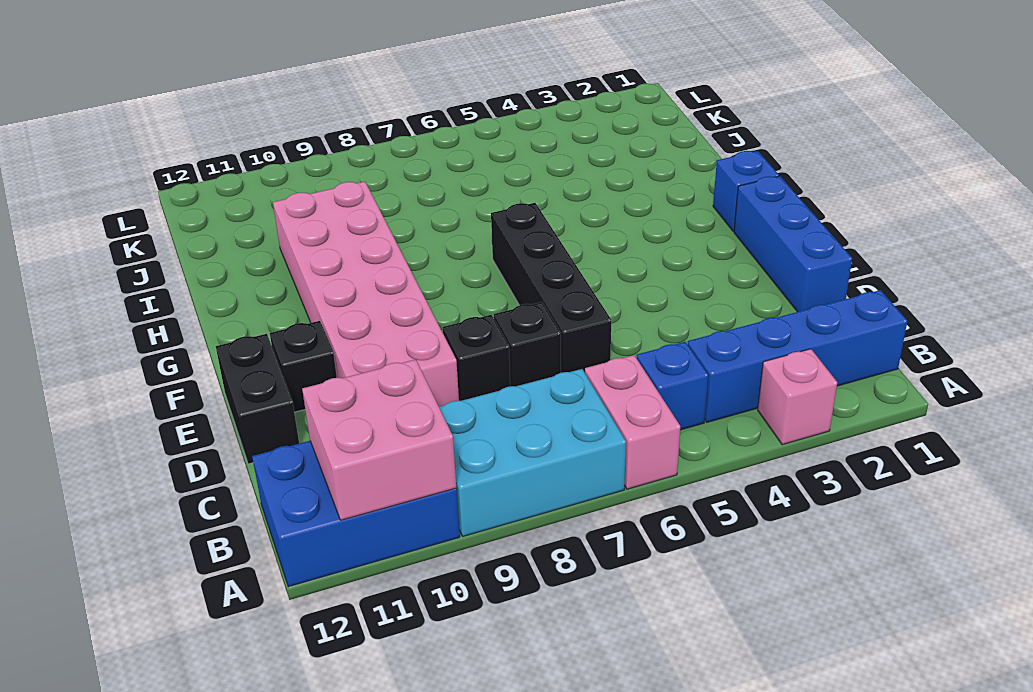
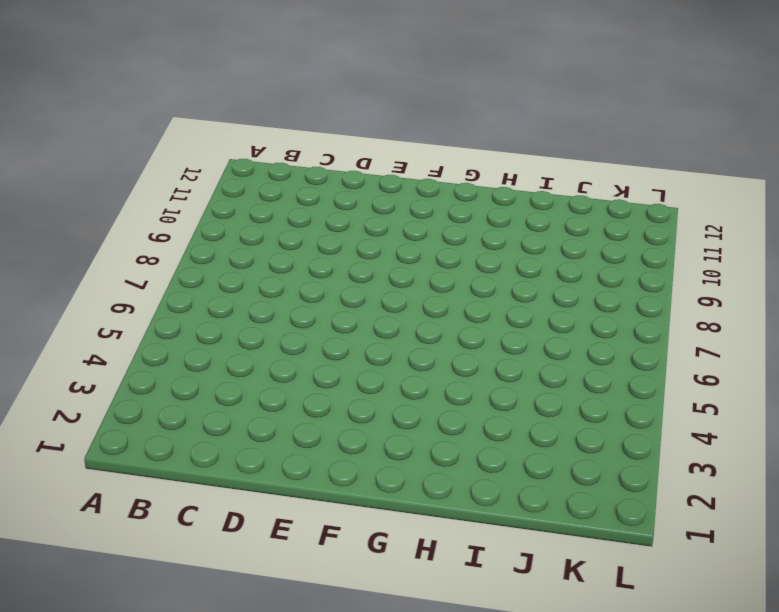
none -> pink 1x1 brick [758,349,837,445]
none -> pink 1x2 brick [585,355,680,489]
none -> cyan 2x3 brick [439,369,626,536]

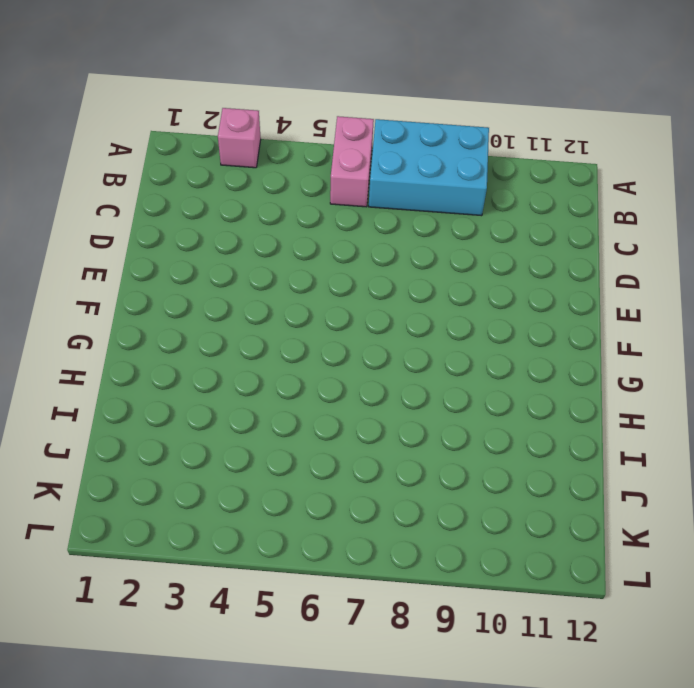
none -> blue 2x3 brick [252,441,460,587]
none -> blue 1x4 brick [688,290,907,422]
none -> blue 1x1 brick [637,342,708,430]

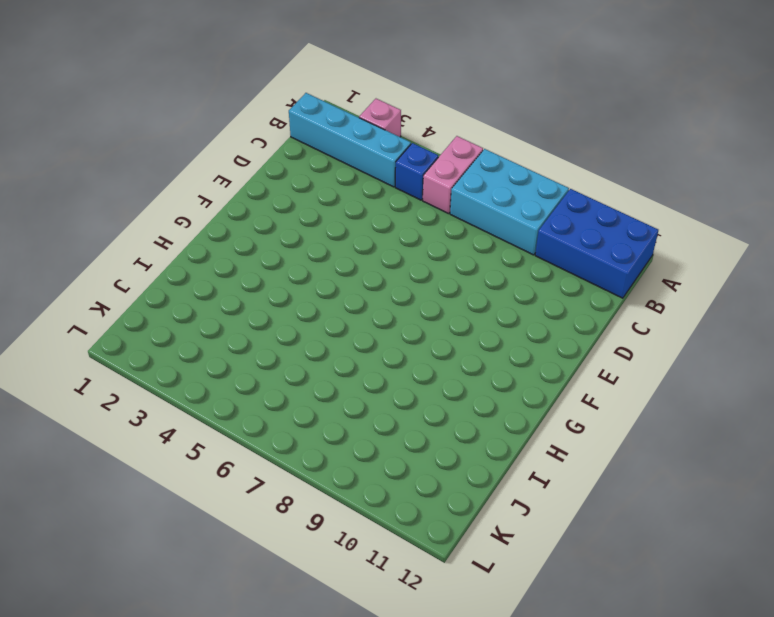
cyan 1x4 brick [289,93,411,187] -> blue 1x4 brick [688,290,907,422]
none -> blue 1x3 brick [734,176,852,312]
none -> black 1x4 brick [491,203,611,373]
none -> black 1x1 brick [494,302,561,386]

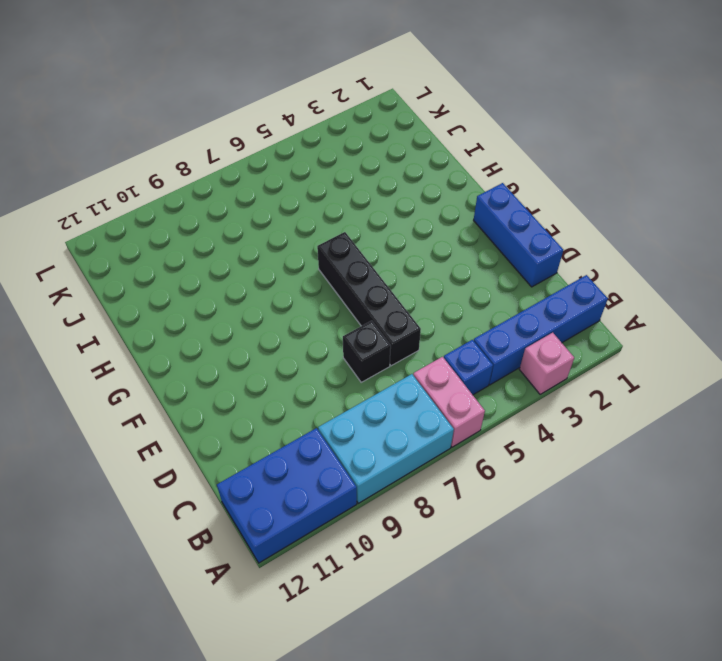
none -> black 1x1 brick [443,315,510,401]
none -> pink 2x6 brick [273,182,459,407]
none -> black 1x2 brick [216,334,299,464]

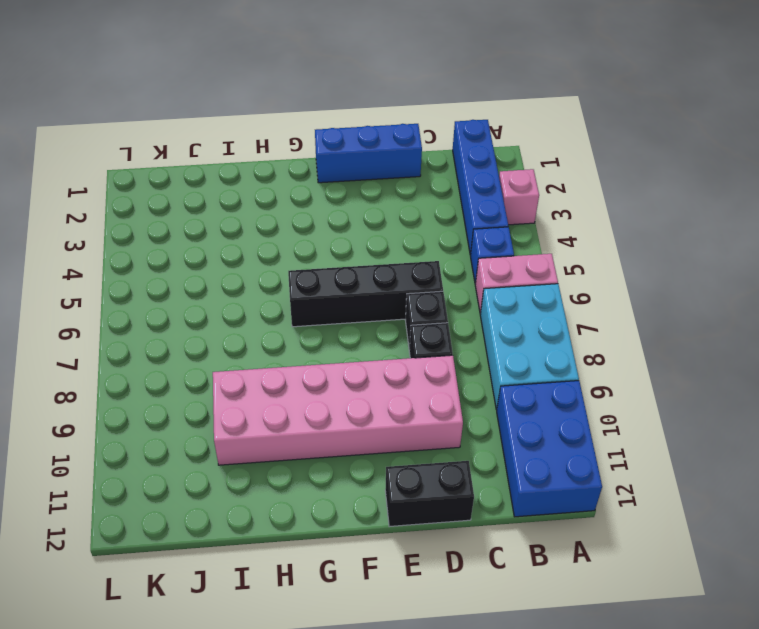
none -> black 1x1 brick [270,321,337,412]
none -> blue 1x1 brick [713,151,779,231]
none -> pink 2x2 brick [302,360,456,520]

